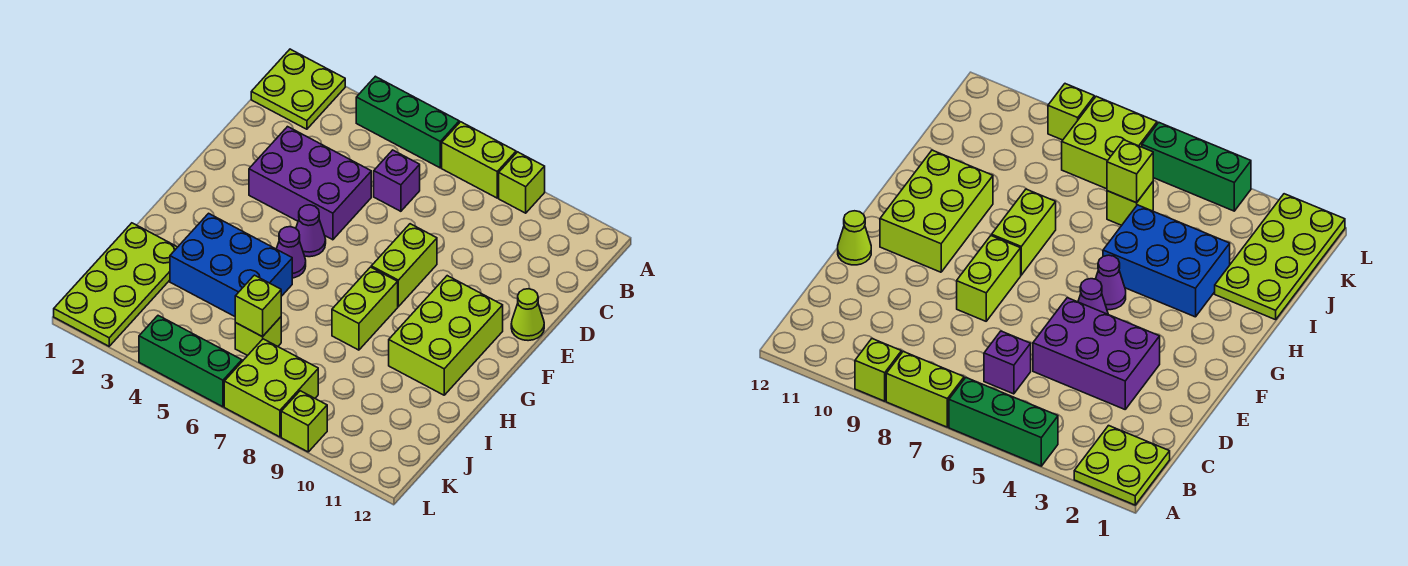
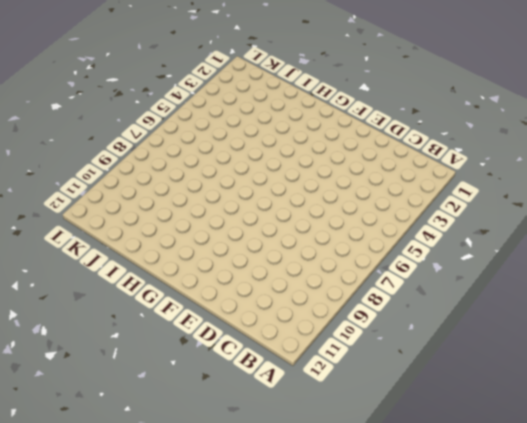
none -> lime 2x2 plate [251,49,345,129]
none -> green 1x3 brick [356,76,459,168]
none -> lime 1x2 brick [442,122,516,198]

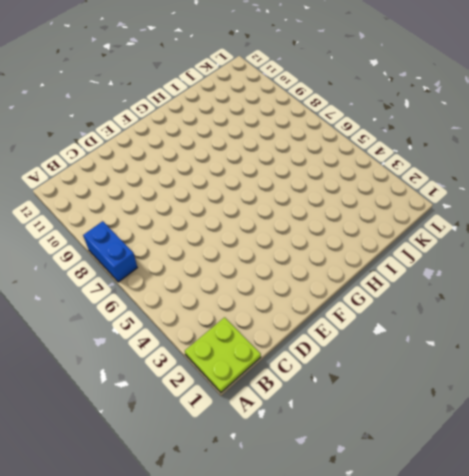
blue 1x2 brick [83,221,137,282] -> lime 1x2 brick [442,122,516,198]
none -> green 1x3 brick [356,76,459,168]
none -> lime 1x1 brick [499,152,545,213]
none -> purple 1x1 brick [374,150,420,211]

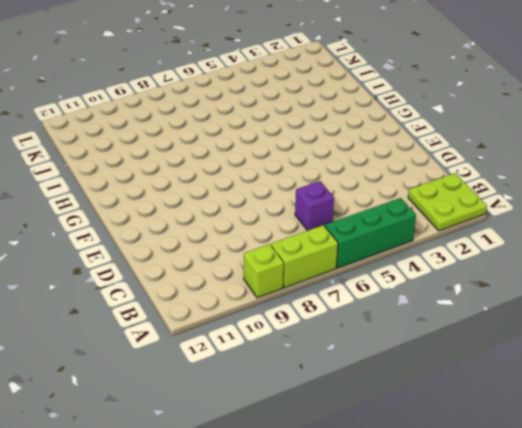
none -> purple 2x3 brick [249,127,371,240]
none -> lime 1x2 brick [371,224,437,307]
none -> lime 1x1 cone [511,289,544,341]

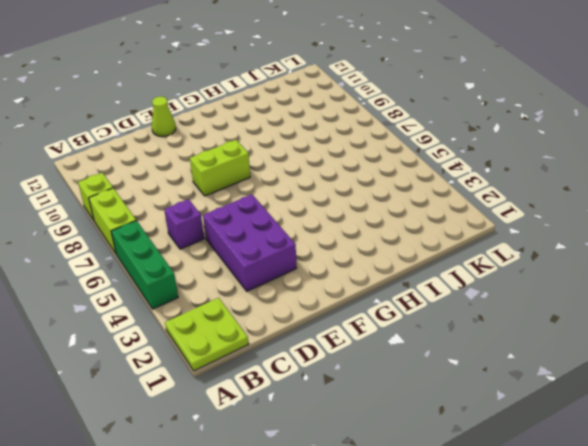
none -> purple 1x1 cone [296,205,326,257]
none -> lime 2x3 brick [389,276,503,395]
none -> purple 1x1 cone [277,227,306,278]

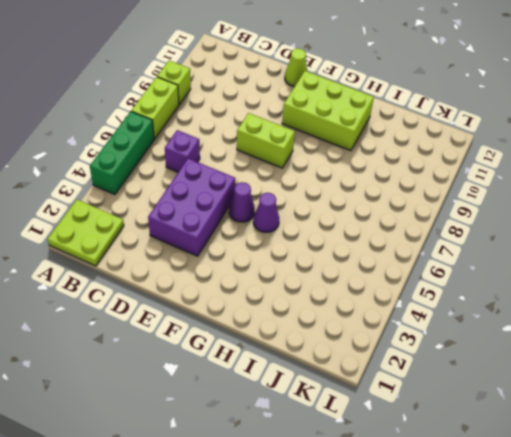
none -> lime 1x2 brick [332,267,398,350]
none -> blue 2x3 brick [170,213,292,316]
none -> lime 2x4 plate [54,223,177,346]

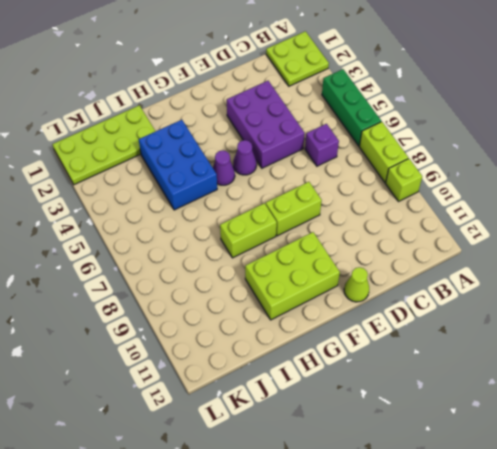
none -> lime 1x1 brick [235,317,281,356]
none -> lime 2x2 brick [224,339,318,437]
none -> green 1x3 brick [139,316,242,407]

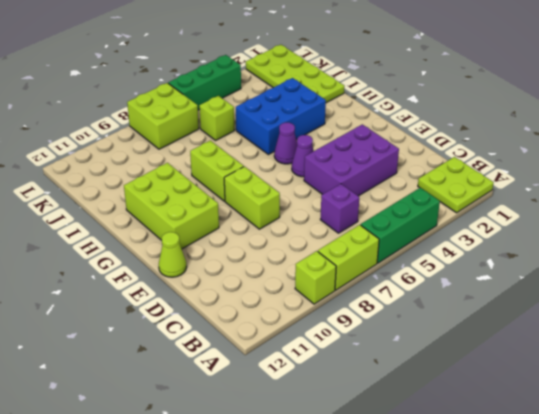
none -> lime 1x1 brick [281,391,327,452]
none -> lime 1x1 brick [235,275,281,337]

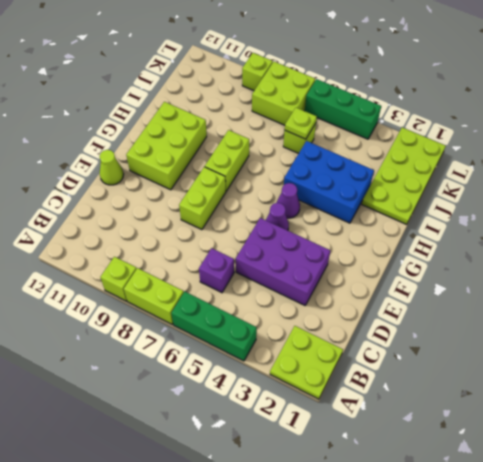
lime 1x1 plate [285,108,317,139] -> lime 1x1 brick [235,275,281,337]

